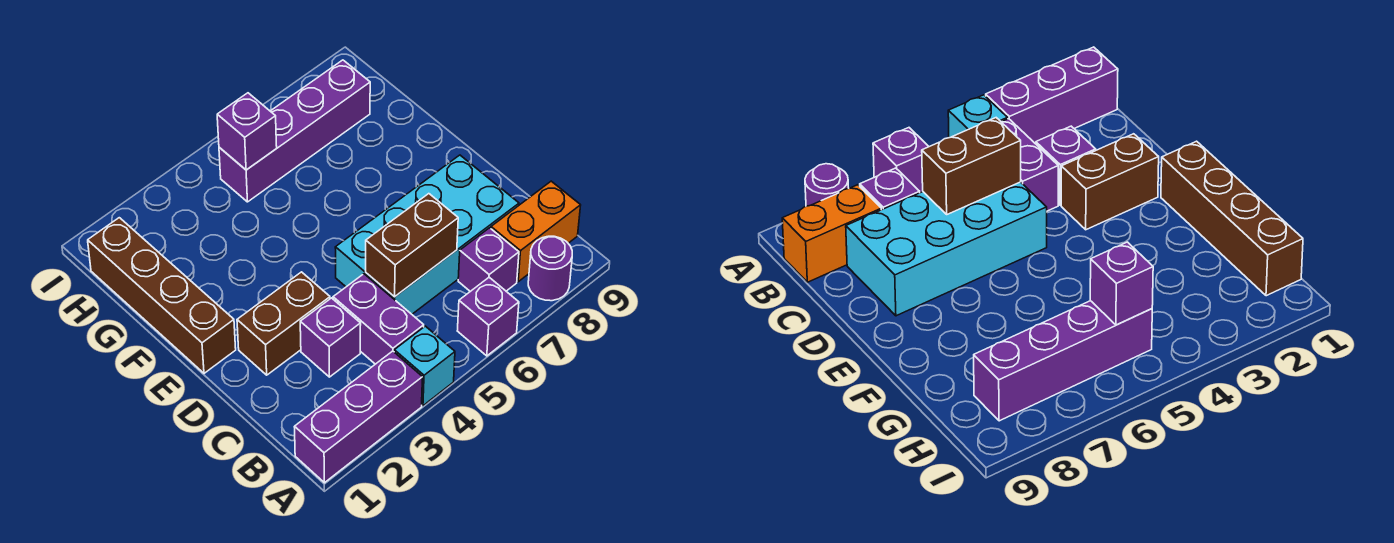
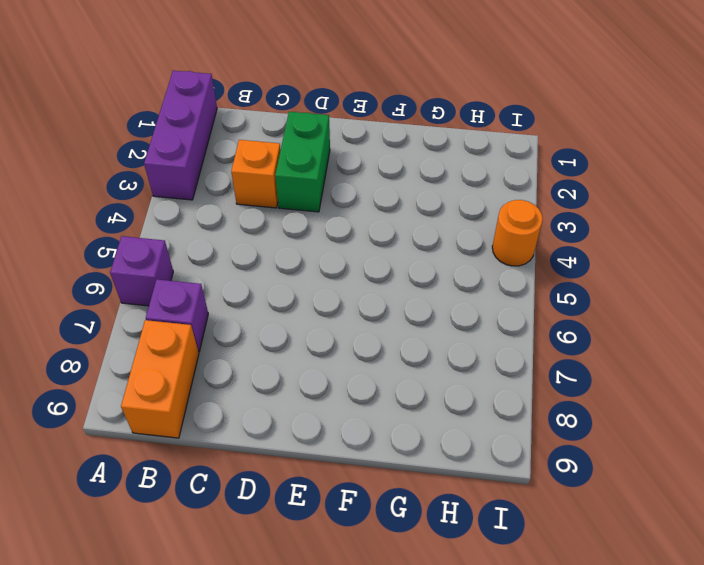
orange 1x1 brick [231,140,281,208] -> purple 1x1 brick [300,298,361,377]
green 1x2 brick [275,112,330,212] -> brown 1x2 brick [237,272,330,375]
orange 1x1 round brick [492,200,543,266] -> none
none -> cyan 1x1 brick [394,326,455,406]
none -> purple 1x1 round brick [528,236,572,301]
none -> purple 1x2 brick [333,274,424,364]

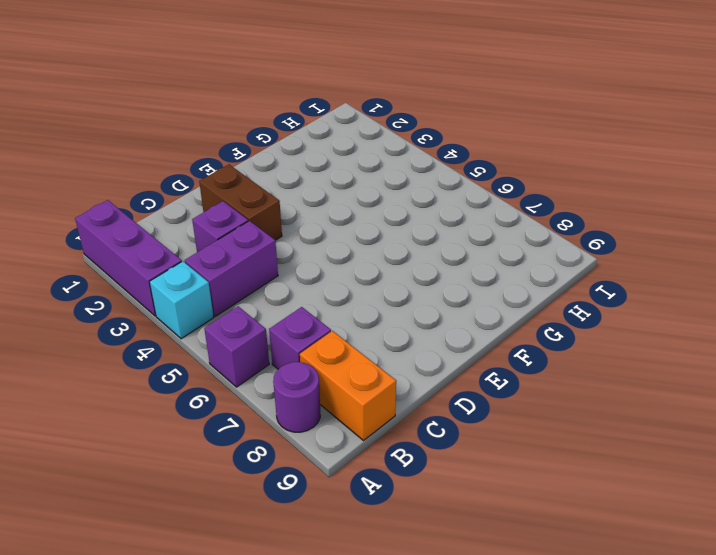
none -> cyan 2x4 brick [335,155,519,314]
none -> brown 1x4 brick [88,218,236,373]
none -> purple 1x4 brick [219,60,370,202]

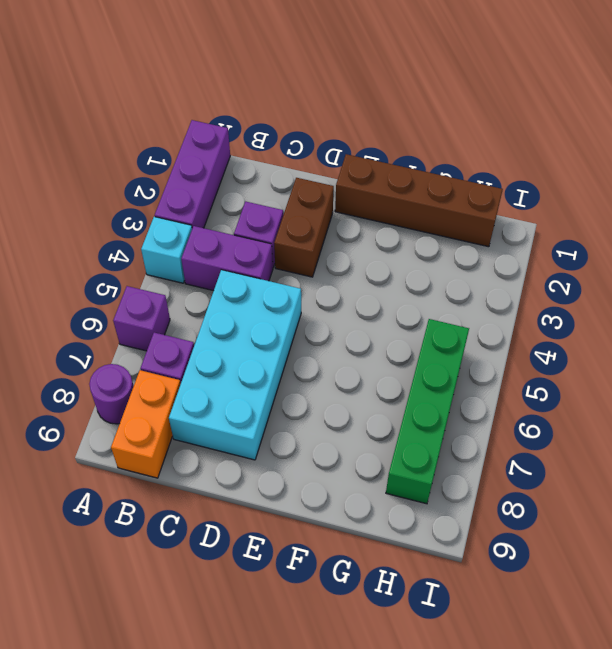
green 1x4 brick [386,319,469,504] -> purple 1x4 brick [219,60,370,202]
none -> brown 1x2 brick [366,194,458,297]
none -> purple 1x1 brick [217,93,277,170]

